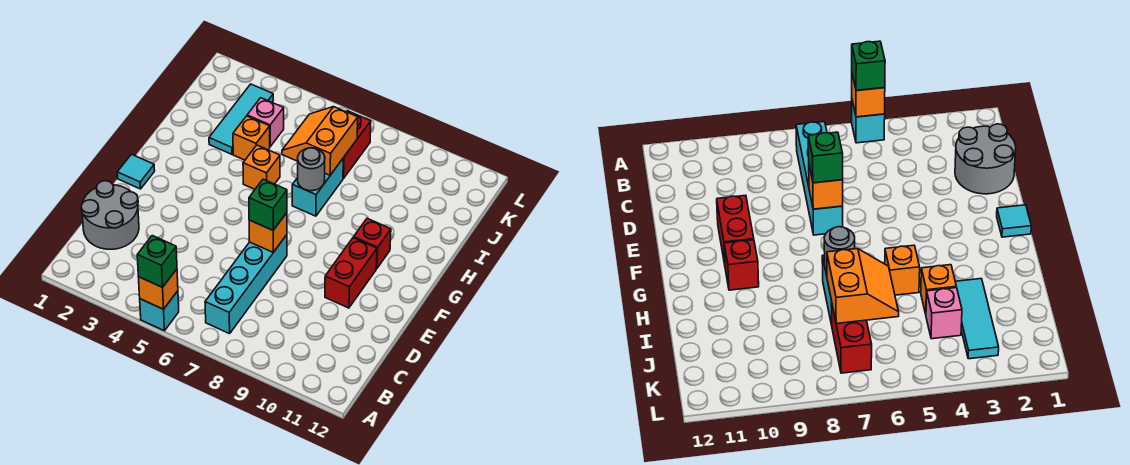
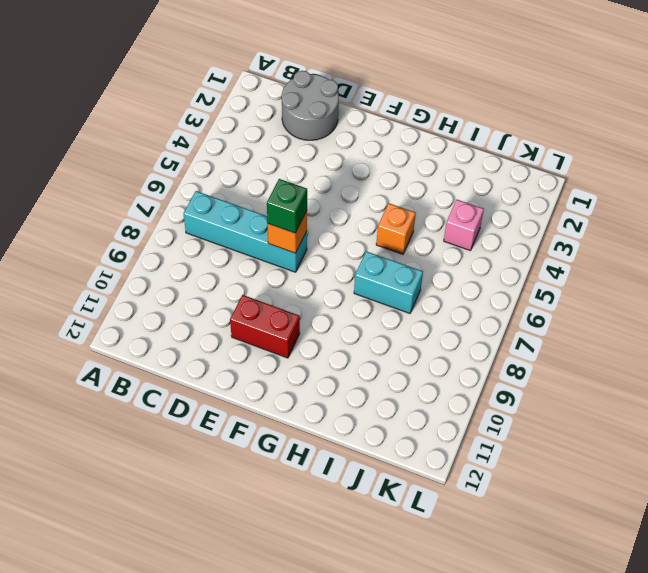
none -> cyan 1x1 brick [140,291,179,331]
none -> cyan 1x1 tile [117,154,155,189]
none -> red 1x1 brick [354,218,391,269]

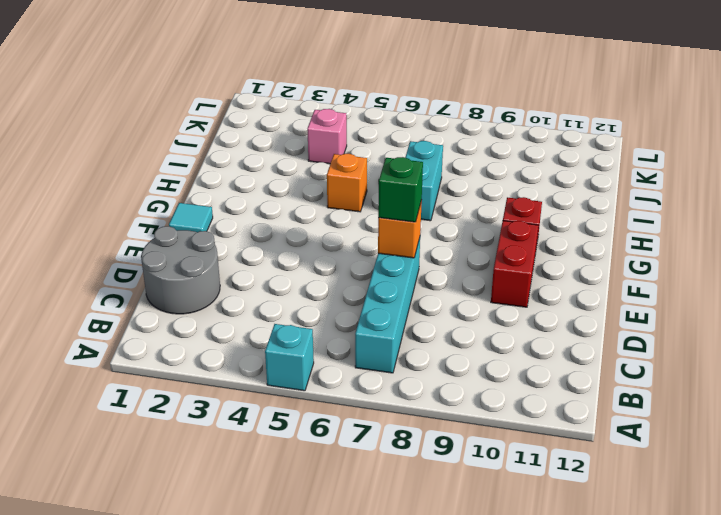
none -> cyan 1x3 tile [209,84,273,154]
none -> orange 1x1 brick [233,116,270,160]
none -> red 1x2 brick [343,111,371,178]

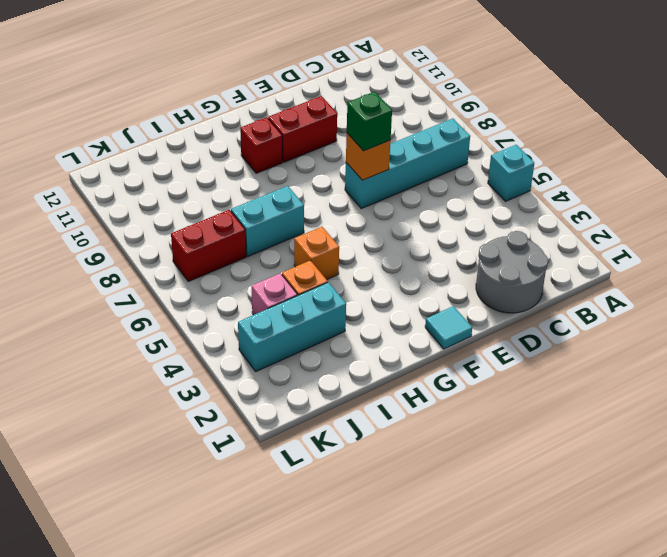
cyan 1x3 brick [238,282,346,371] -> cyan 1x3 tile [209,84,273,154]
none -> orange 1x1 brick [139,269,178,309]
none -> grey 1x1 round brick [298,148,325,191]
none -> orange 2x2 slope [282,107,358,175]

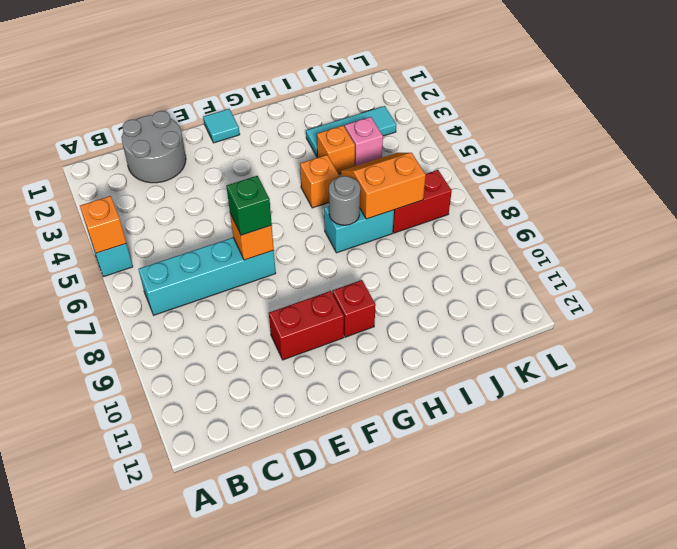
none -> green 1x1 brick [137,236,177,287]

